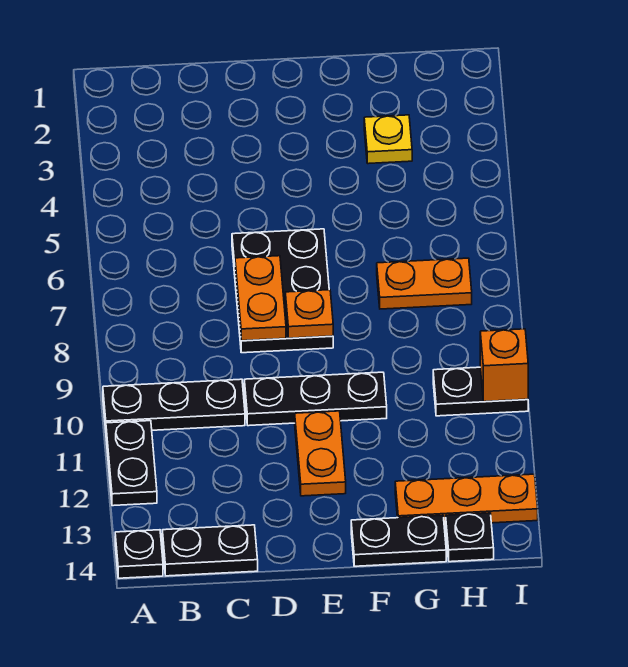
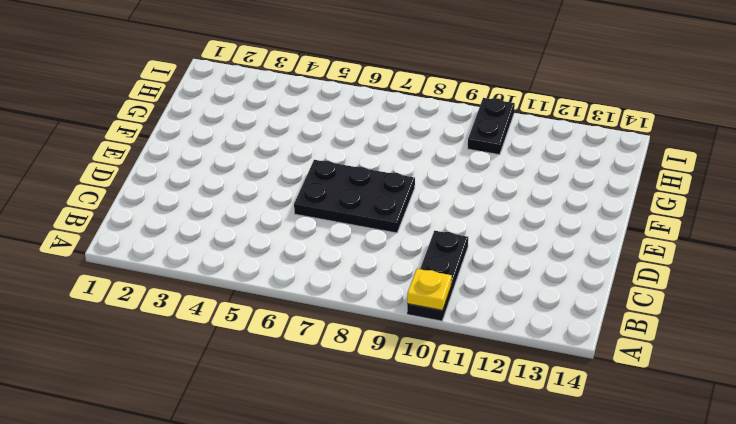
yellow 1x1 plate [407,269,452,310] -> yellow 1x1 plate moved to [364,115,412,164]
none -> black 1x2 plate [106,421,157,506]
none -> black 1x1 plate [115,530,163,578]
none -> black 1x2 plate [162,525,258,576]

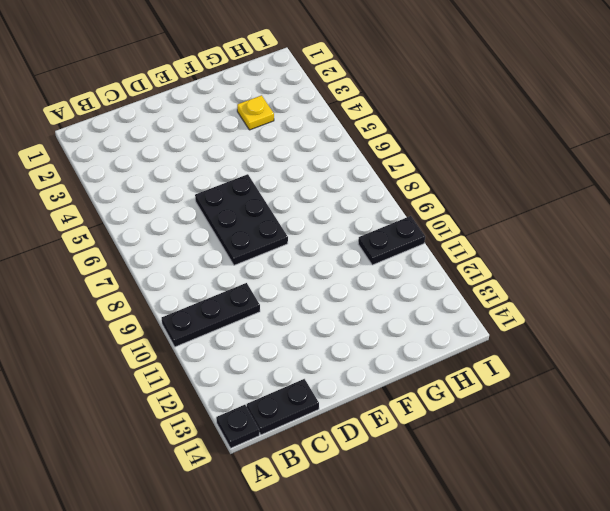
none -> black 1x2 plate [106,421,157,506]
none -> black 1x3 plate [244,372,387,426]
none -> orange 1x2 plate [295,411,346,496]

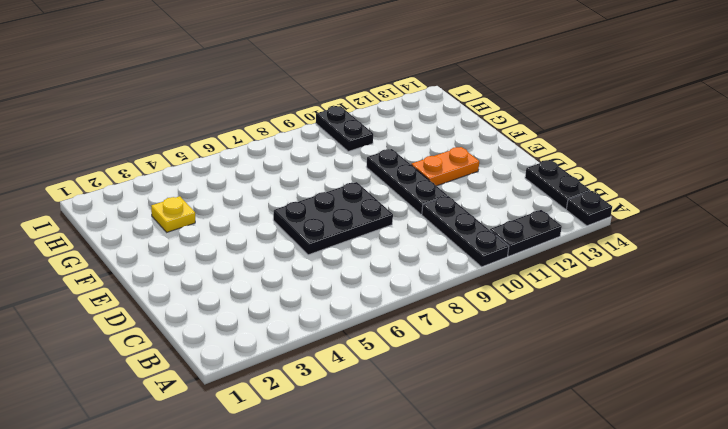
none -> black 1x2 plate [351,515,446,566]
none -> orange 1x2 plate [377,258,472,309]
none -> orange 1x3 plate [395,474,538,525]

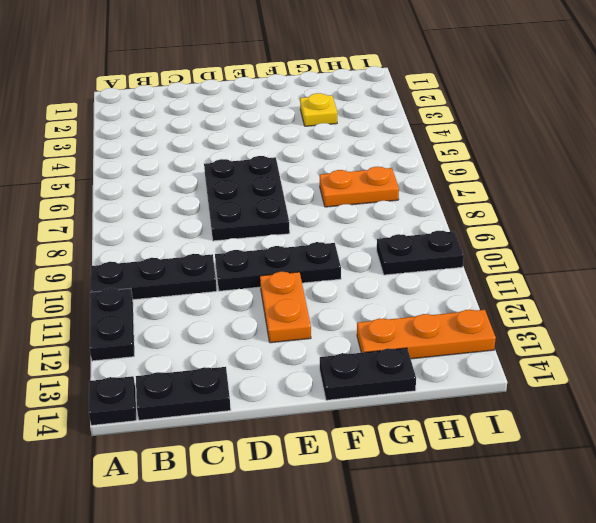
none -> black 1x1 plate [446,513,494,562]
none -> orange 1x2 plate [235,256,286,341]
none -> orange 1x1 plate [285,290,333,338]

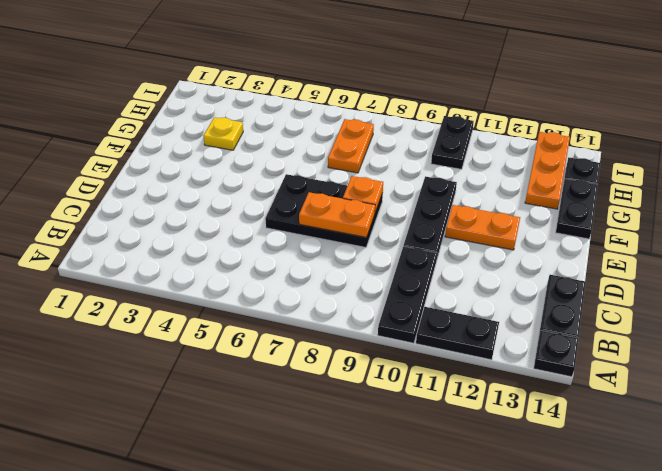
none -> orange 1x1 brick [480,329,528,402]

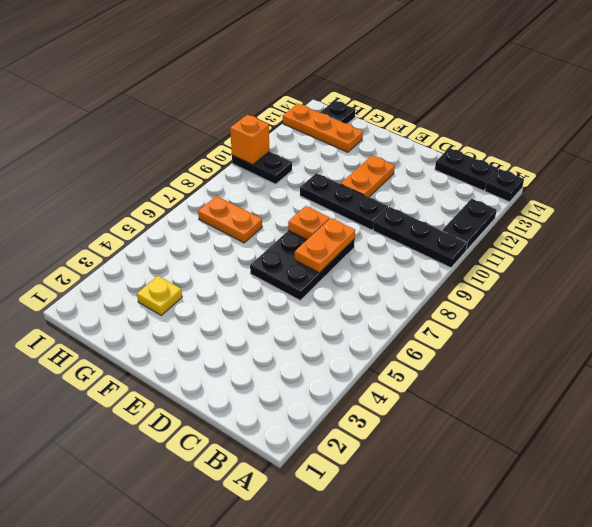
none -> black 1x2 plate [351,515,446,566]

